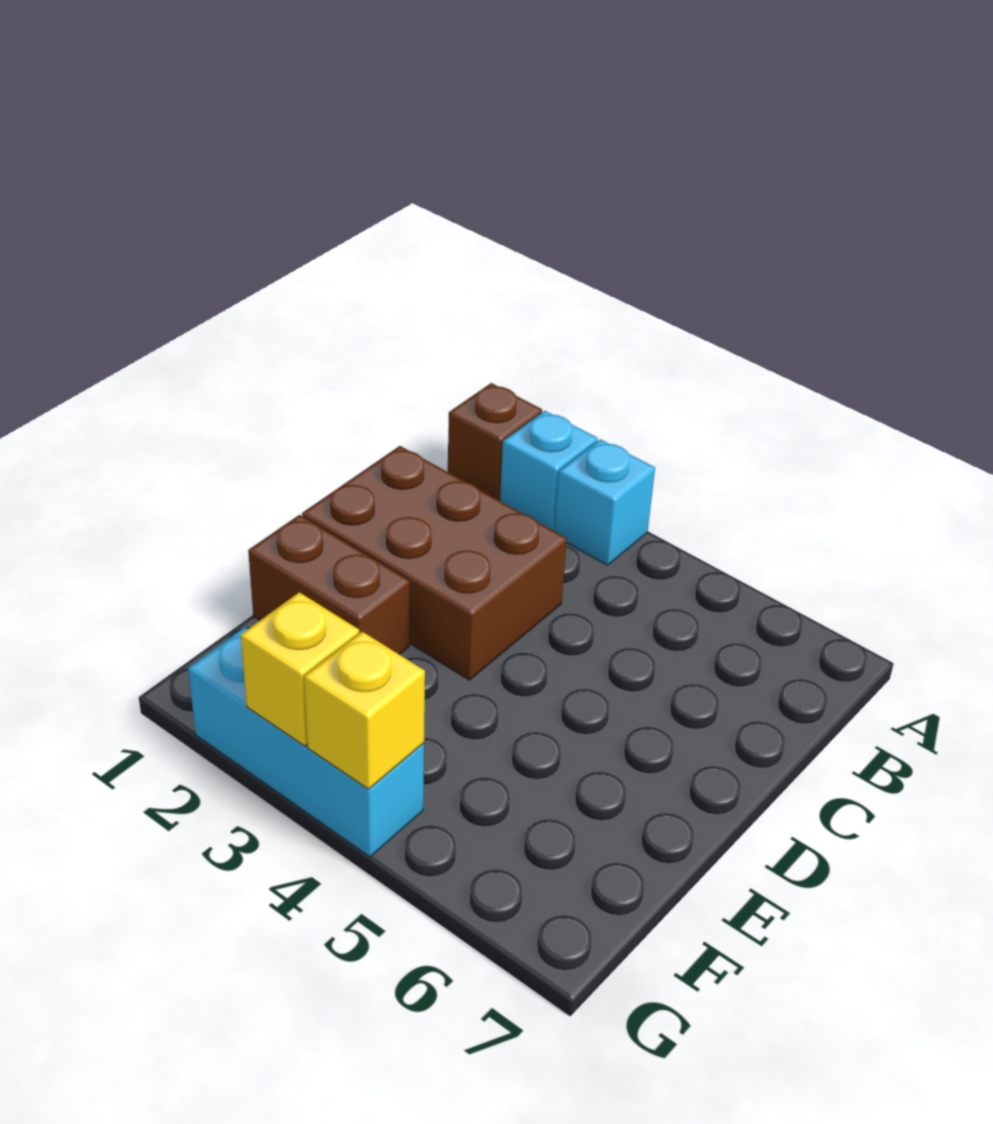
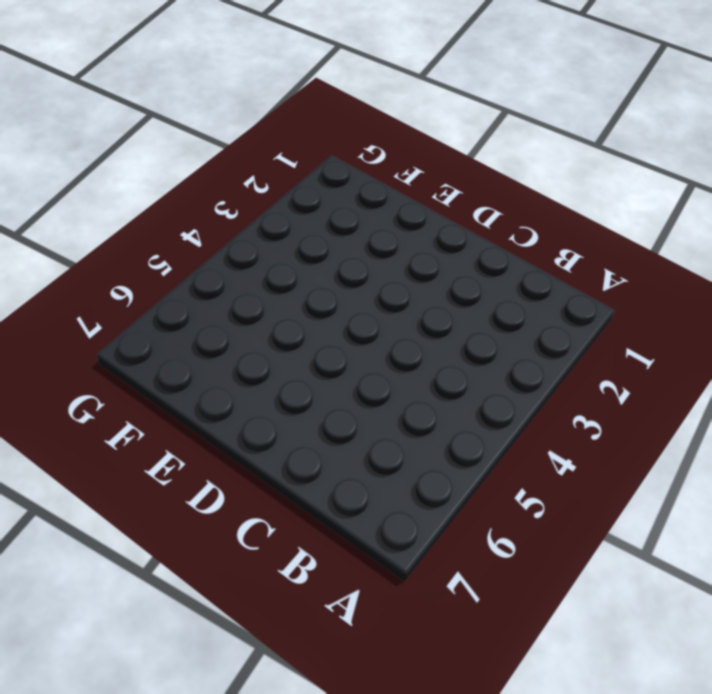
none -> brown 1x1 brick [448,383,542,501]
none -> cyan 1x1 brick [500,411,598,531]

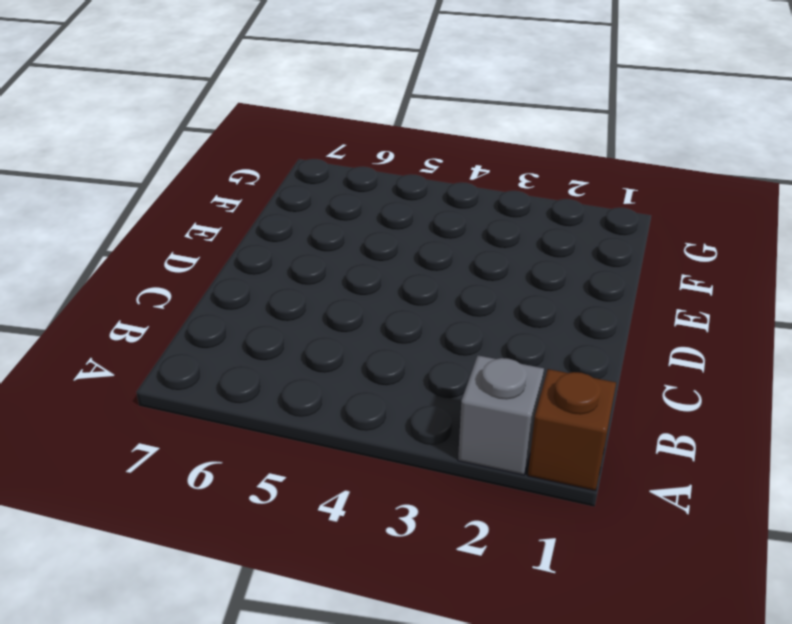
grey 1x1 brick [458,355,544,475] -> cyan 1x1 brick [500,411,598,531]
none -> cyan 1x1 brick [555,439,655,565]
none -> brown 2x3 brick [302,446,567,680]

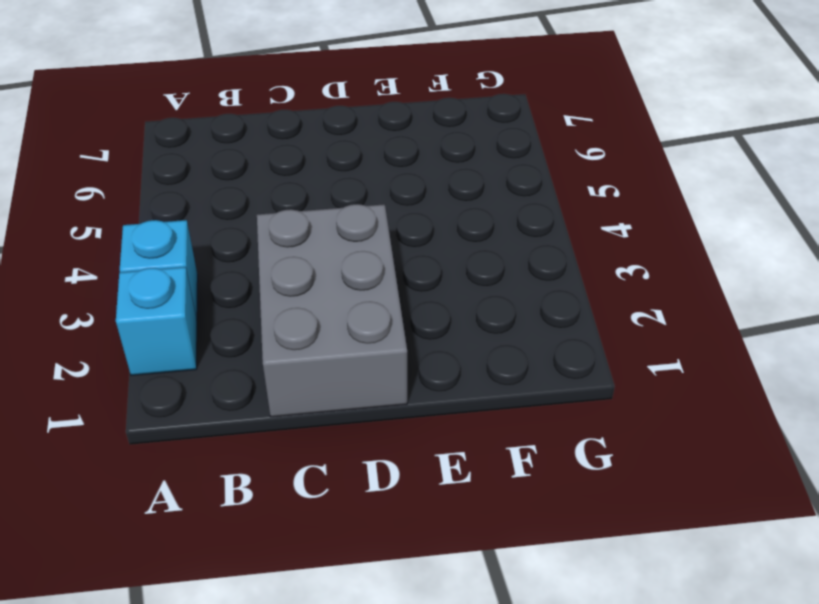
grey 2x3 brick [257,204,407,417] -> brown 2x3 brick [302,446,567,680]
none -> brown 1x1 brick [448,383,542,501]
none -> brown 1x2 brick [248,515,410,654]

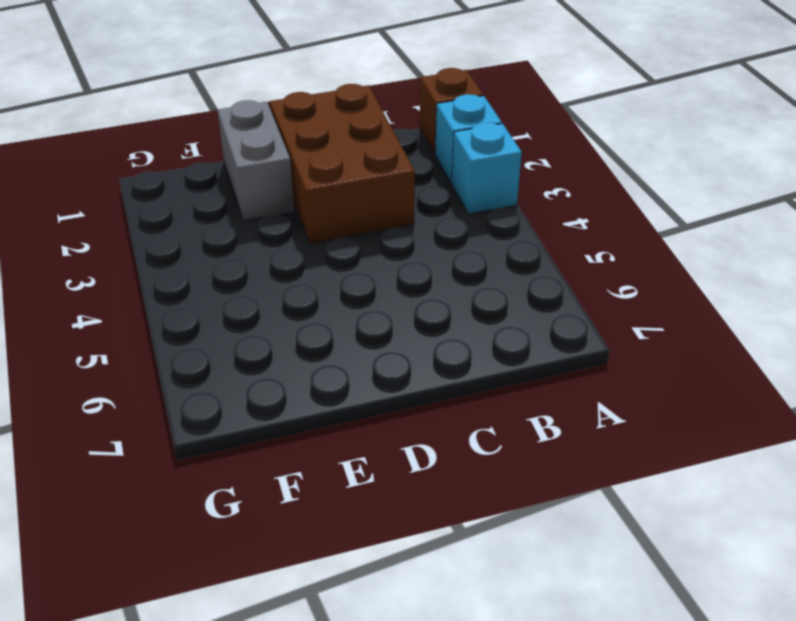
grey 1x2 brick [218,100,294,221] -> brown 1x2 brick [248,515,410,654]
none -> cyan 1x3 brick [188,627,424,857]
none -> yellow 1x1 brick [241,592,359,746]

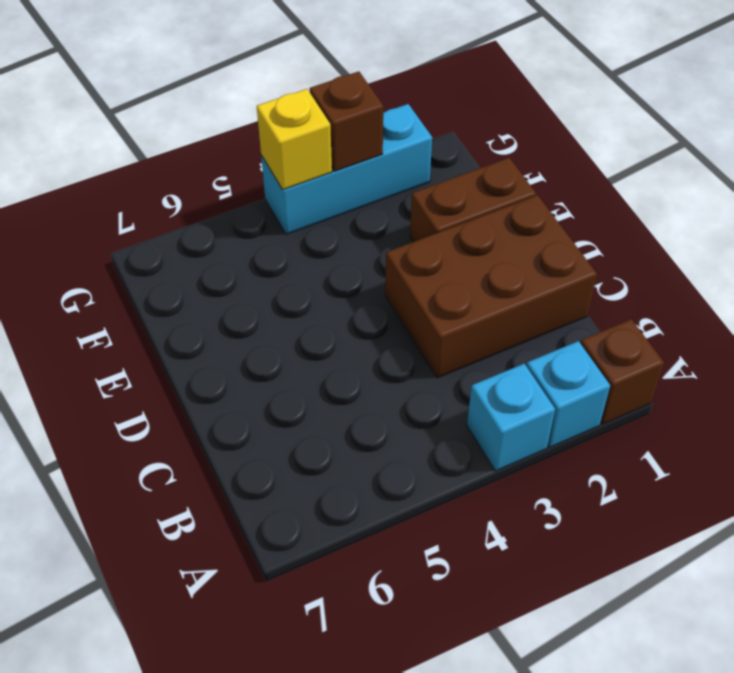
brown 1x1 brick [310,71,383,171] -> yellow 1x1 brick [241,592,359,746]

